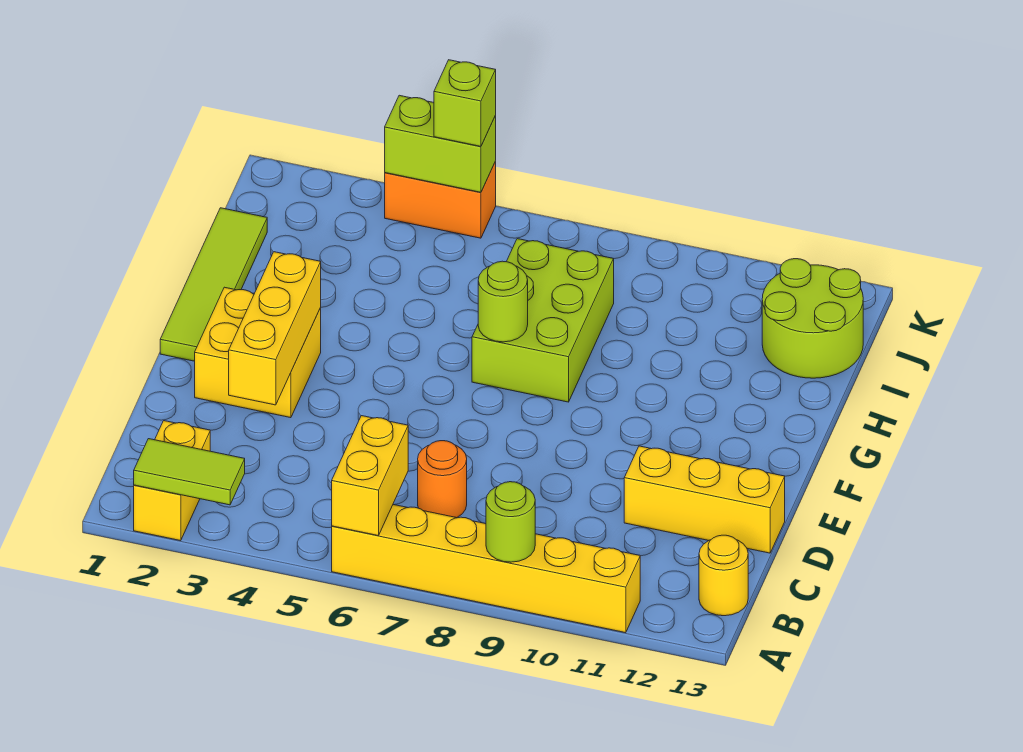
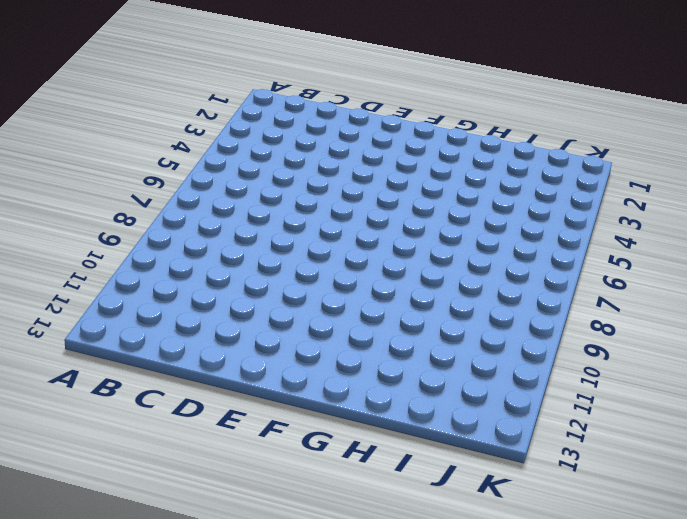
none -> yellow 1x2 brick [134,421,210,541]
none -> yellow 1x6 brick [332,505,640,633]
none -> yellow 1x1 round brick [699,535,748,616]

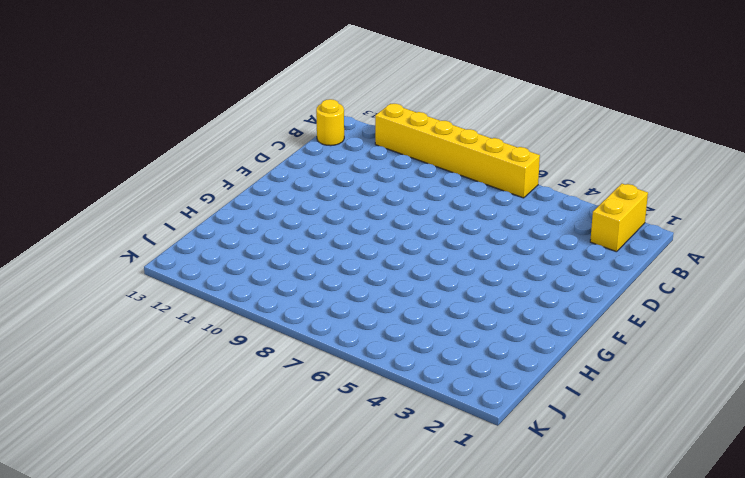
none -> orange 1x1 round brick [418,441,467,518]
none -> yellow 1x3 brick [624,446,785,553]
none -> yellow 2x2 brick [195,287,321,418]

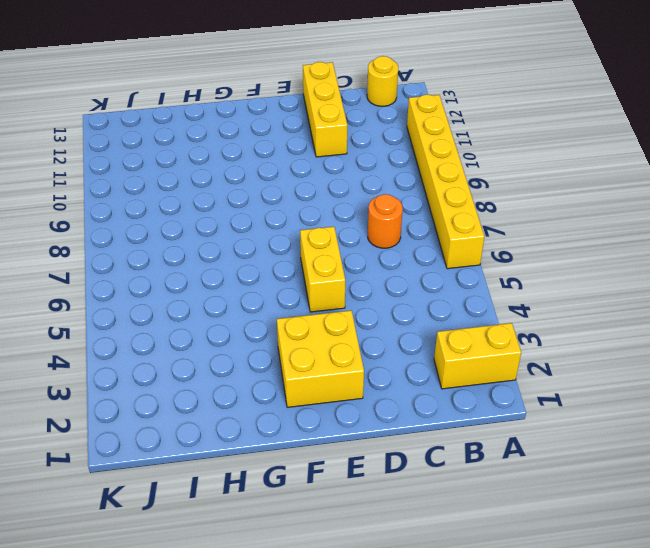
yellow 1x2 brick [300,227,345,312] -> yellow 1x2 brick turned to [332,416,408,536]
none -> lime 1x4 tile [160,208,267,361]
none -> lime 2x3 brick [472,239,614,402]
none -> lime 2x2 round brick [762,259,863,378]

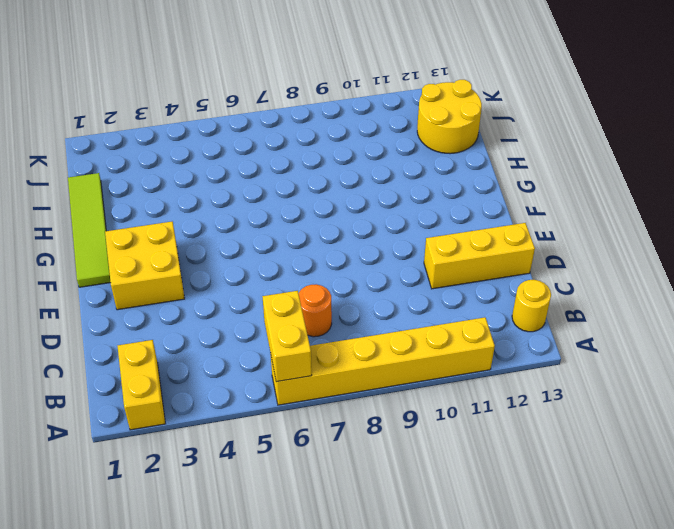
yellow 2x2 round brick [417,80,482,154] -> lime 2x2 round brick [762,259,863,378]
none -> lime 2x3 brick [472,239,614,402]
none -> orange 1x2 brick [385,162,496,238]
none -> lime 1x2 tile [134,439,245,505]

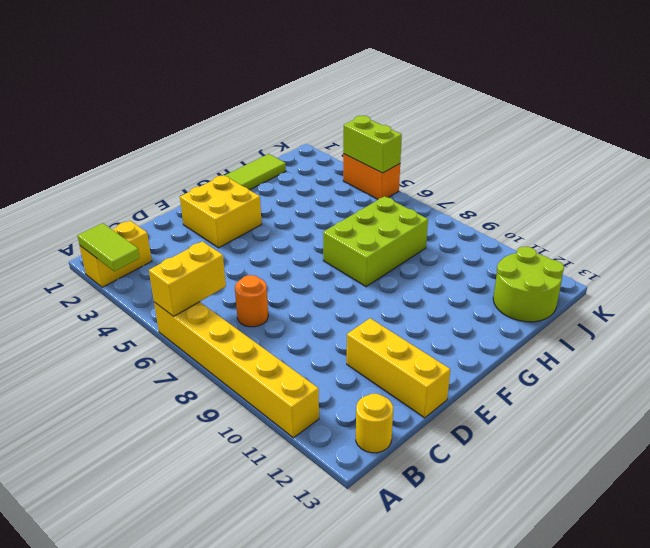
none -> lime 1x1 round brick [486,482,535,562]
none -> yellow 1x3 brick [229,252,321,405]
none -> lime 1x1 round brick [478,261,528,342]

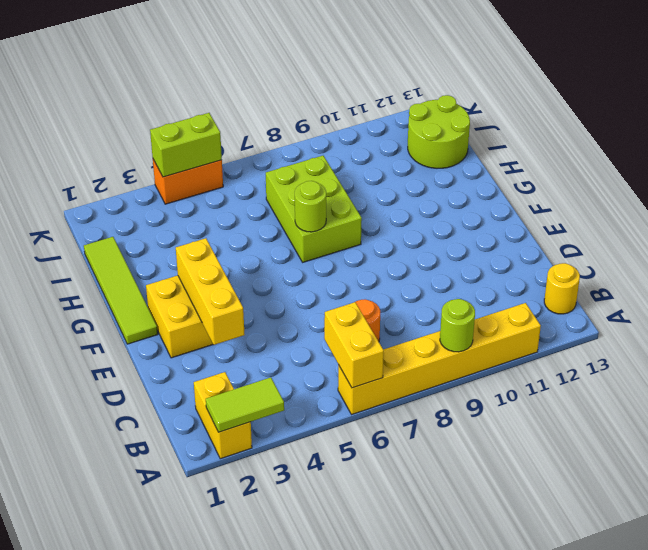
none -> yellow 1x3 brick [624,446,785,553]
none -> lime 1x1 brick [434,60,496,146]

